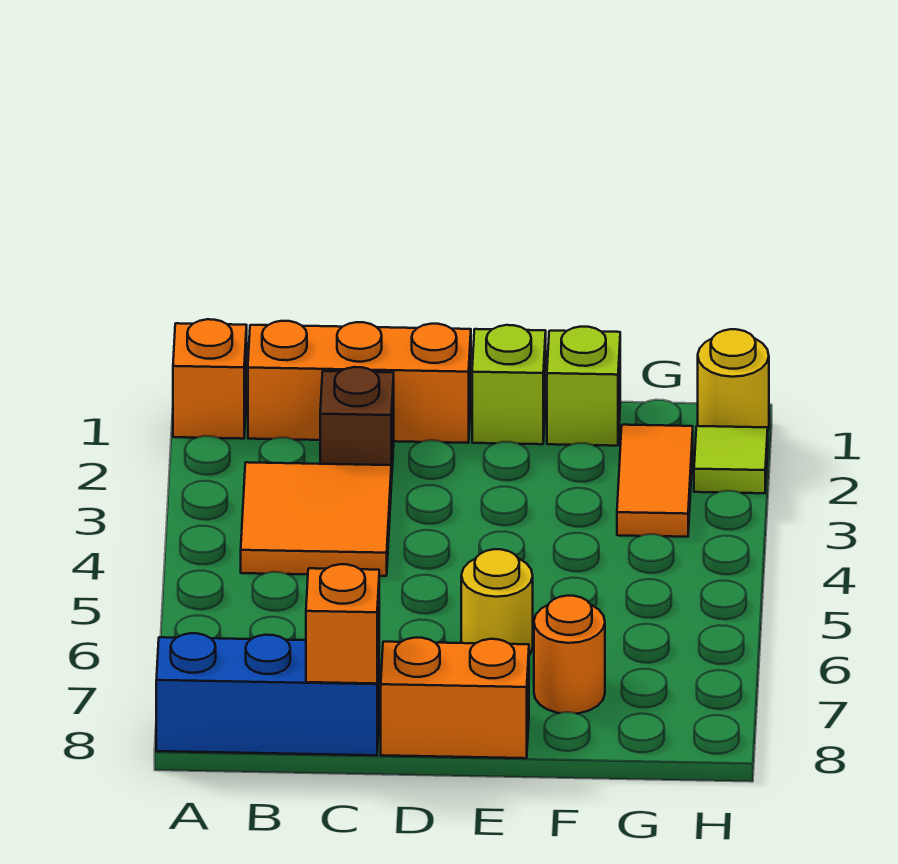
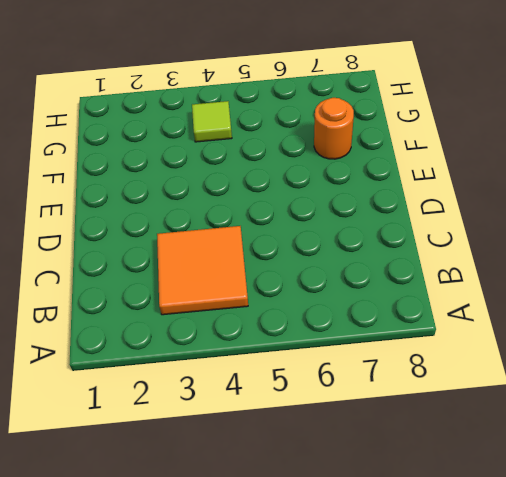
lime 1x1 tile [192,101,232,142] -> lime 1x1 tile moved to [694,426,768,493]
none -> orange 1x1 brick [173,319,247,439]
none -> blue 1x3 brick [156,633,379,755]
none -> orange 1x3 brick [248,321,471,443]

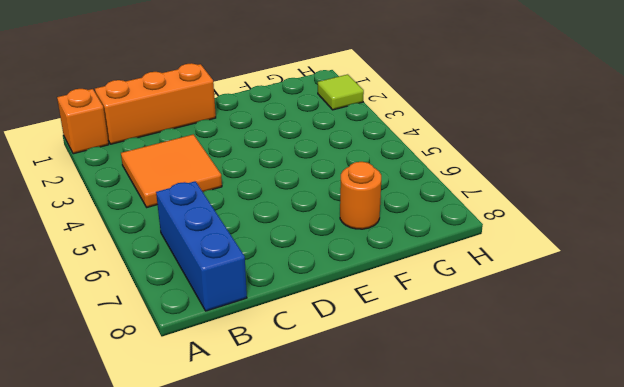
blue 1x3 brick [156,181,247,311] -> blue 1x3 brick turned to [156,633,379,755]
none -> brown 1x1 brick [320,367,394,485]
none -> orange 1x2 brick [381,638,529,758]
none -> lime 1x1 brick [472,325,546,444]

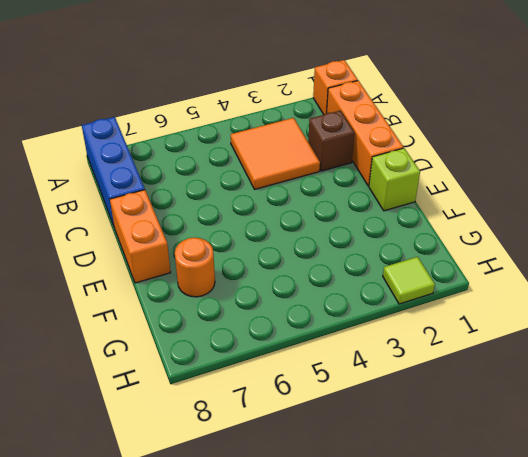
none -> yellow 1x1 round brick [461,549,533,655]
none -> lime 1x1 brick [547,327,620,446]
none -> orange 1x2 tile [617,425,693,537]

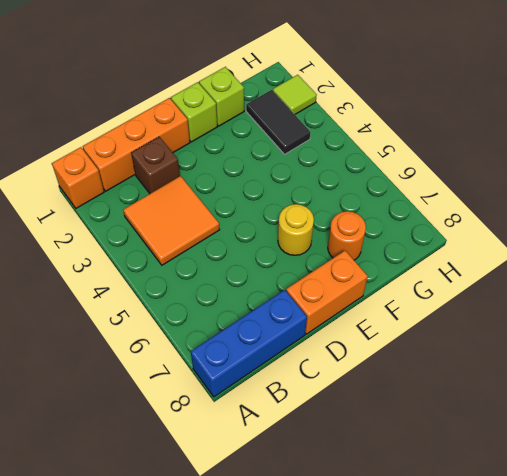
black 1x2 tile [246,90,311,154] -> orange 1x2 tile [617,425,693,537]
none -> yellow 1x1 round brick [698,329,769,428]
none -> orange 1x1 brick [306,564,379,684]

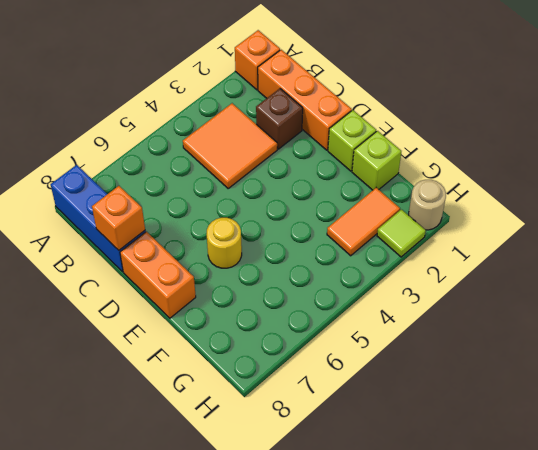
tan 1x1 round brick [409,180,446,230] -> yellow 1x1 round brick [698,329,769,428]
none -> orange 1x1 round brick [534,596,605,714]

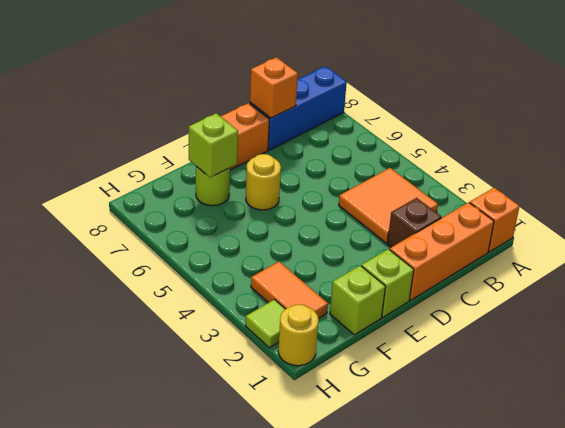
lime 1x1 round brick [196,166,230,206] -> orange 1x1 round brick [534,596,605,714]
lime 1x1 brick [189,113,238,177] -> none

